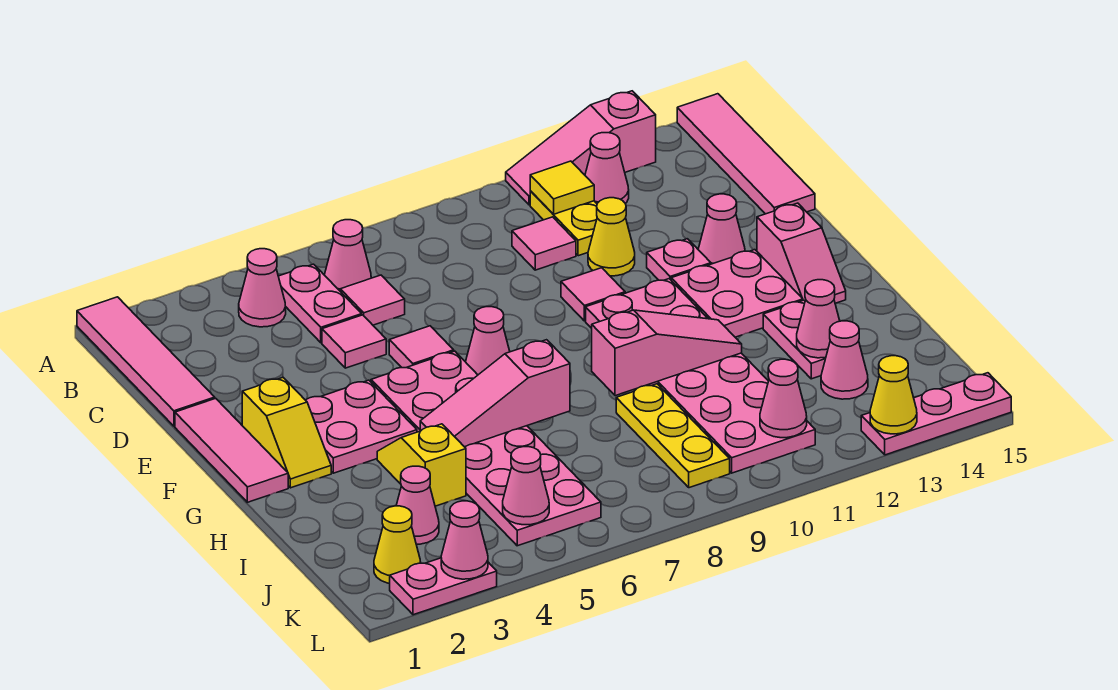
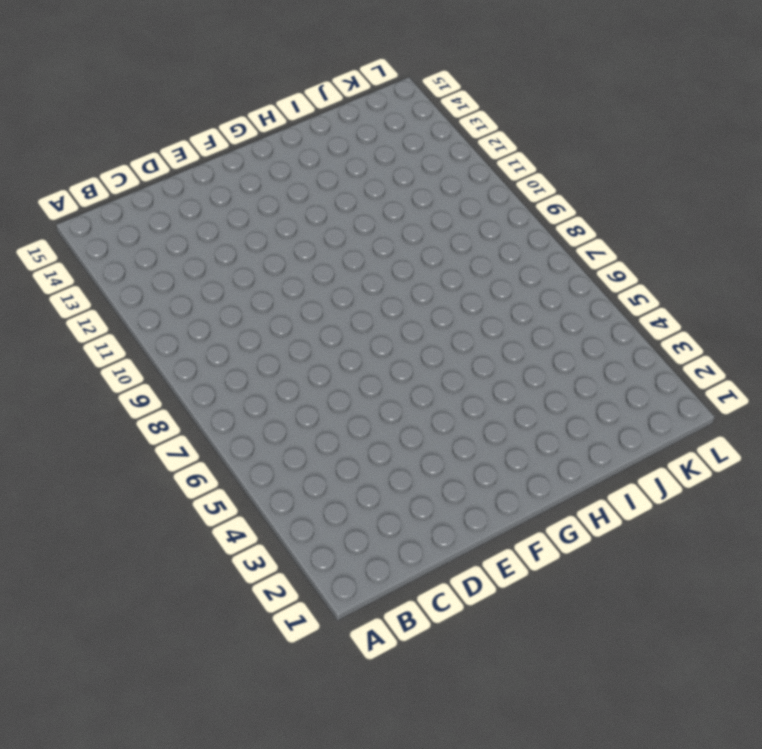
none -> pink 1x4 tile [77,297,215,426]
none -> pink 1x3 slope [506,91,656,205]
none -> pink 1x4 tile [677,94,815,214]
none -> pink 1x1 cone [239,249,286,327]

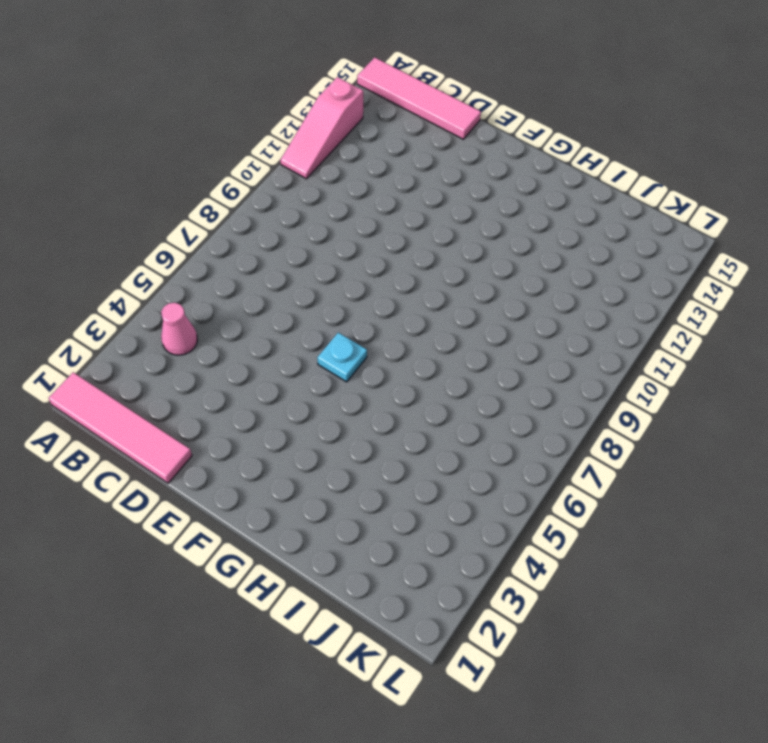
cyan 1x1 plate [317,333,367,382] -> pink 2x6 plate [371,351,601,546]
none -> pink 1x2 plate [278,264,362,343]
none -> pink 1x1 cone [325,220,371,291]
none -> yellow 1x2 plate [530,191,597,256]
none -> pink 1x1 cone [585,133,629,204]

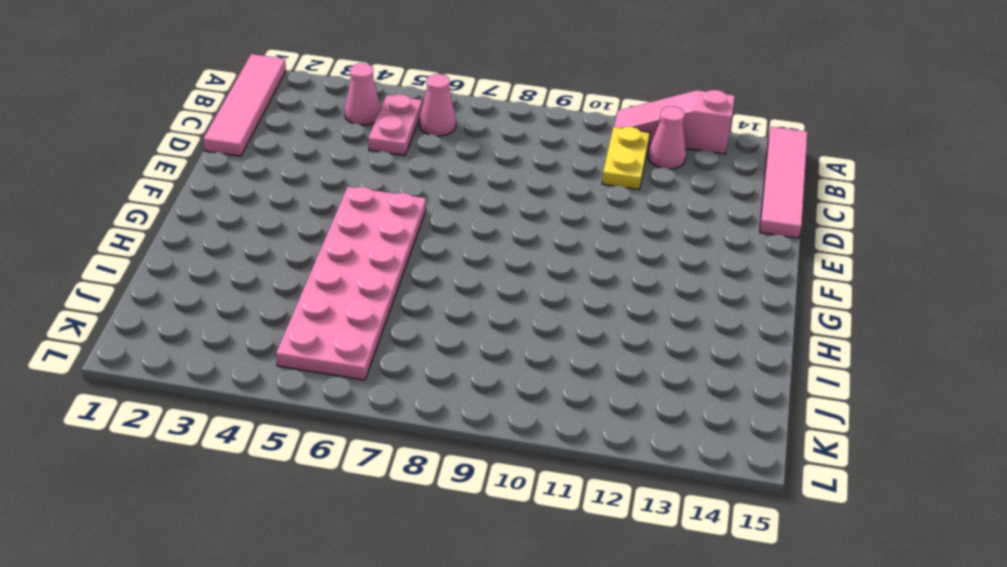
none -> pink 1x1 tile [340,275,405,325]
none -> pink 1x1 tile [512,217,576,270]
none -> pink 1x1 tile [322,315,386,368]
none -> yellow 1x1 cone [588,198,635,276]

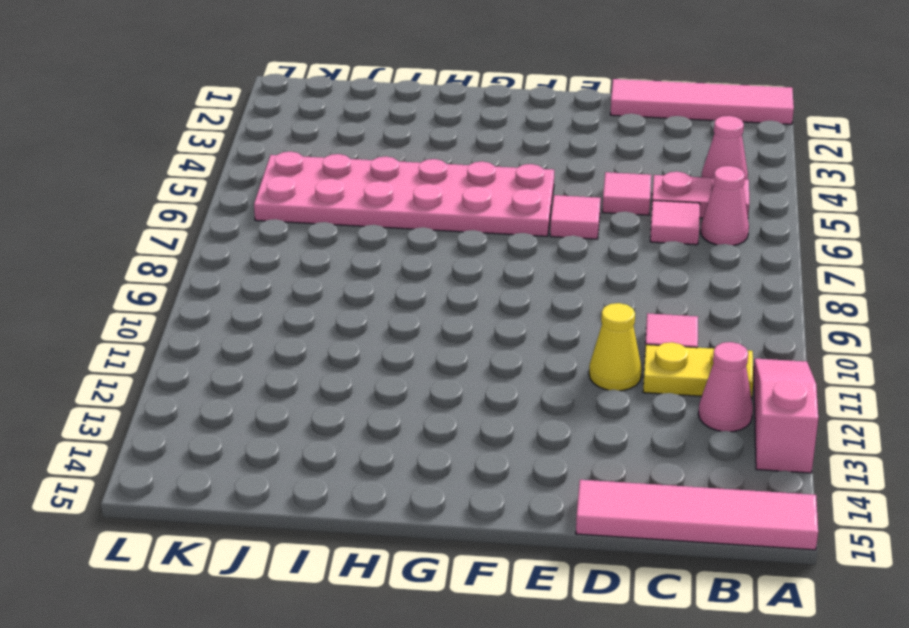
none -> pink 1x3 tile [175,398,288,502]
none -> pink 1x1 tile [561,268,625,321]
none -> pink 1x1 plate [647,239,711,280]
none -> pink 1x1 cone [698,194,745,264]

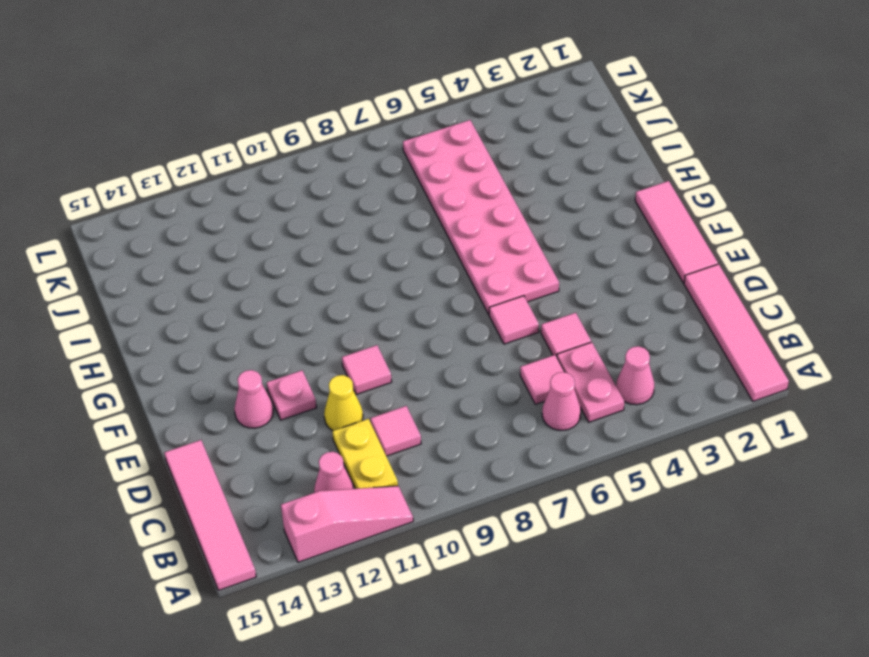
none -> yellow 1x2 slope [242,378,331,488]
none -> pink 2x2 plate [306,380,417,473]
none -> pink 1x1 cone [466,307,510,375]
none -> pink 2x6 plate [586,279,815,473]

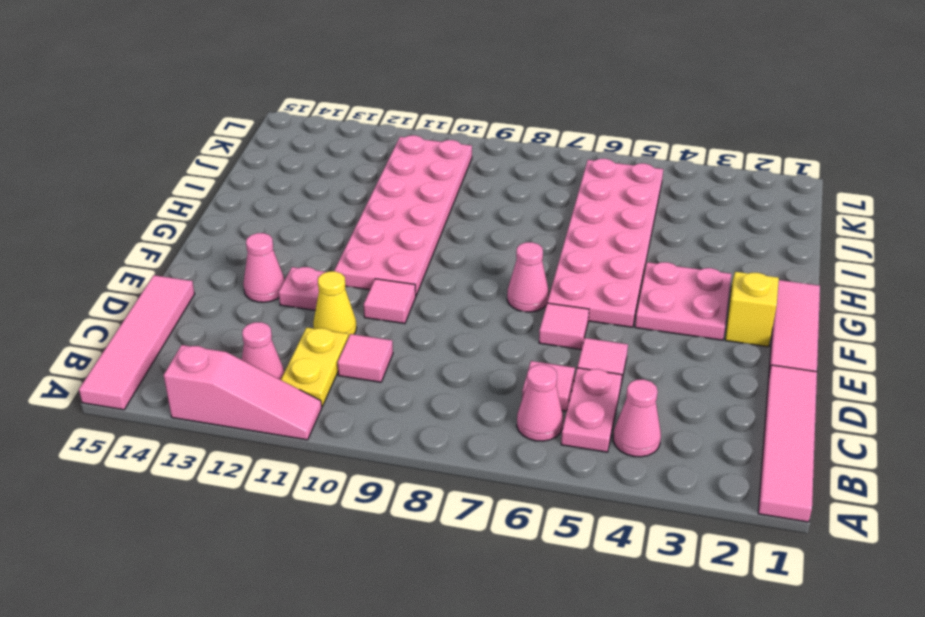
none -> pink 2x2 plate [671,250,803,337]
none -> pink 1x2 slope [757,203,846,303]
none -> yellow 1x2 slope [377,424,466,506]
none -> pink 1x2 plate [763,300,826,379]

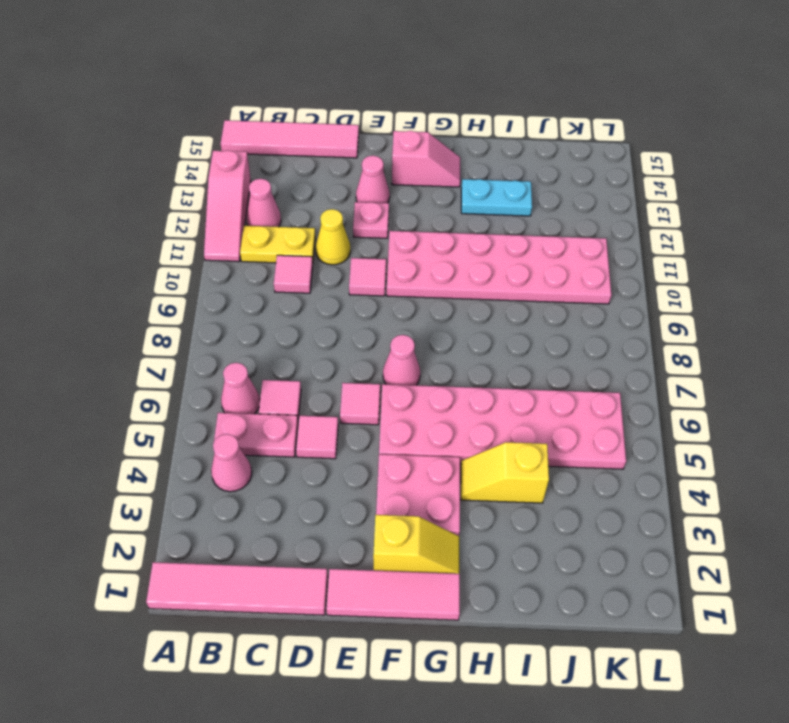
cyan 1x2 plate [461,179,532,216] -> pink 1x2 plate [763,300,826,379]
none -> pink 2x2 plate [671,250,803,337]
none -> yellow 1x3 plate [616,384,730,488]
none -> pink 1x1 cone [396,466,439,544]
none -> pink 1x1 cone [821,321,868,399]

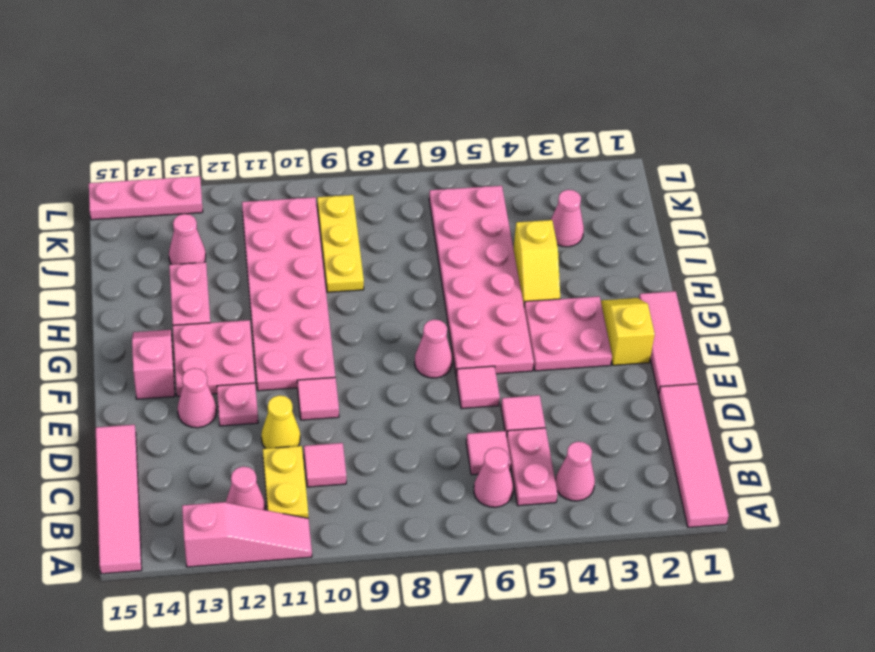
none -> yellow 1x1 cone [374,506,421,583]
none -> pink 1x2 plate [390,558,497,615]
none -> yellow 1x1 tile [530,161,594,214]
none -> pink 1x3 slope [420,340,570,447]

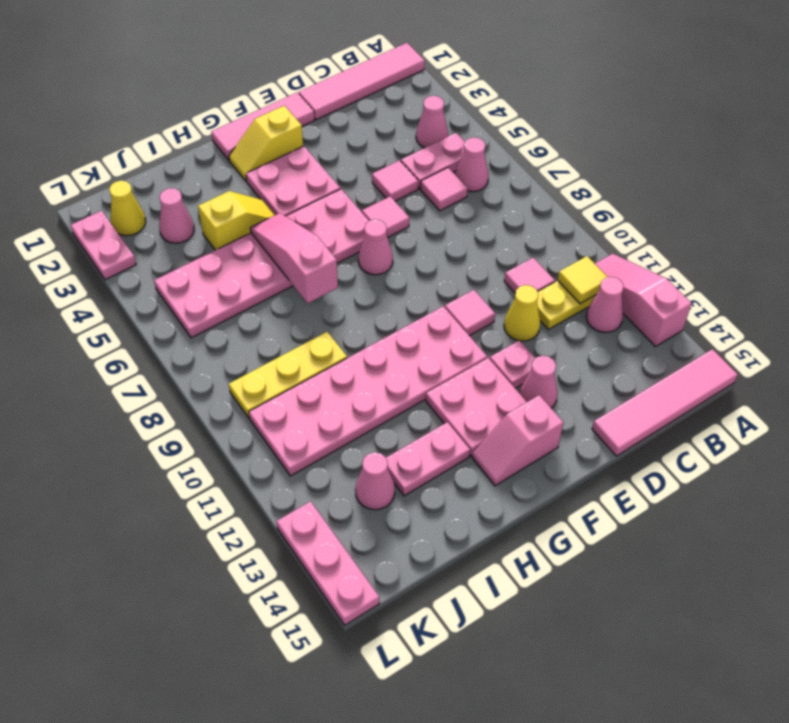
none -> pink 1x3 slope [592,310,742,396]
none -> pink 1x1 cone [797,280,840,358]
none -> pink 1x1 cone [503,447,549,525]
none -> pink 1x1 cone [760,359,807,438]

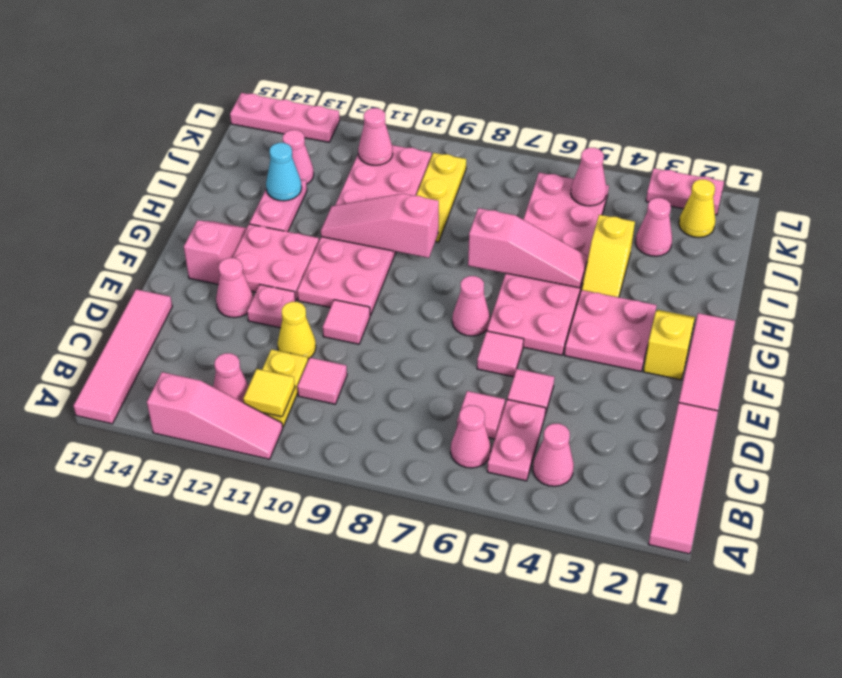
cyan 1x1 cone [266,143,302,201] -> pink 1x1 cone [797,280,840,358]
none -> pink 1x1 cone [441,501,488,579]
none -> yellow 1x1 cone [870,356,917,434]

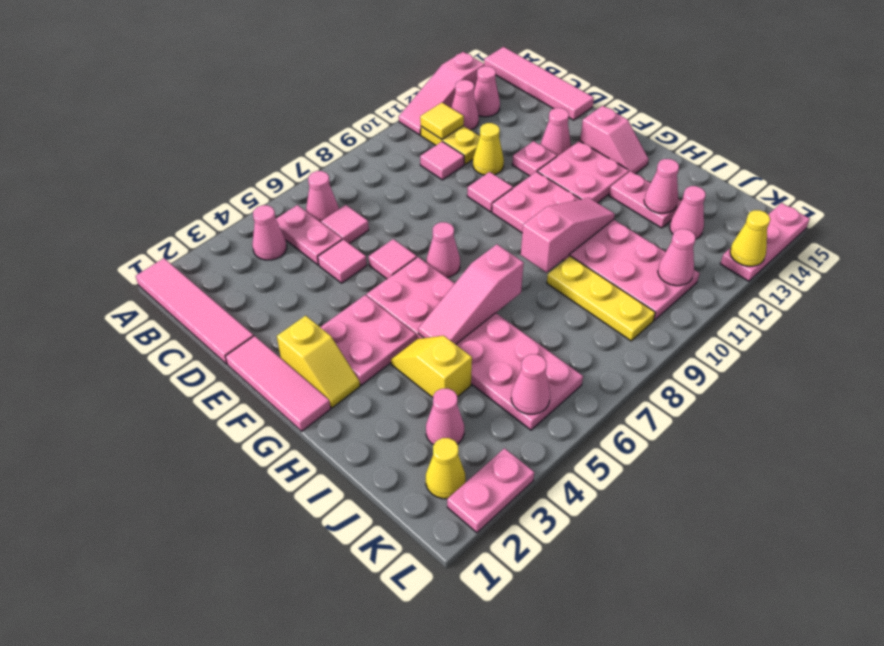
pink 1x1 cone [474,66,500,117] -> pink 1x1 cone moved to [441,501,488,579]

